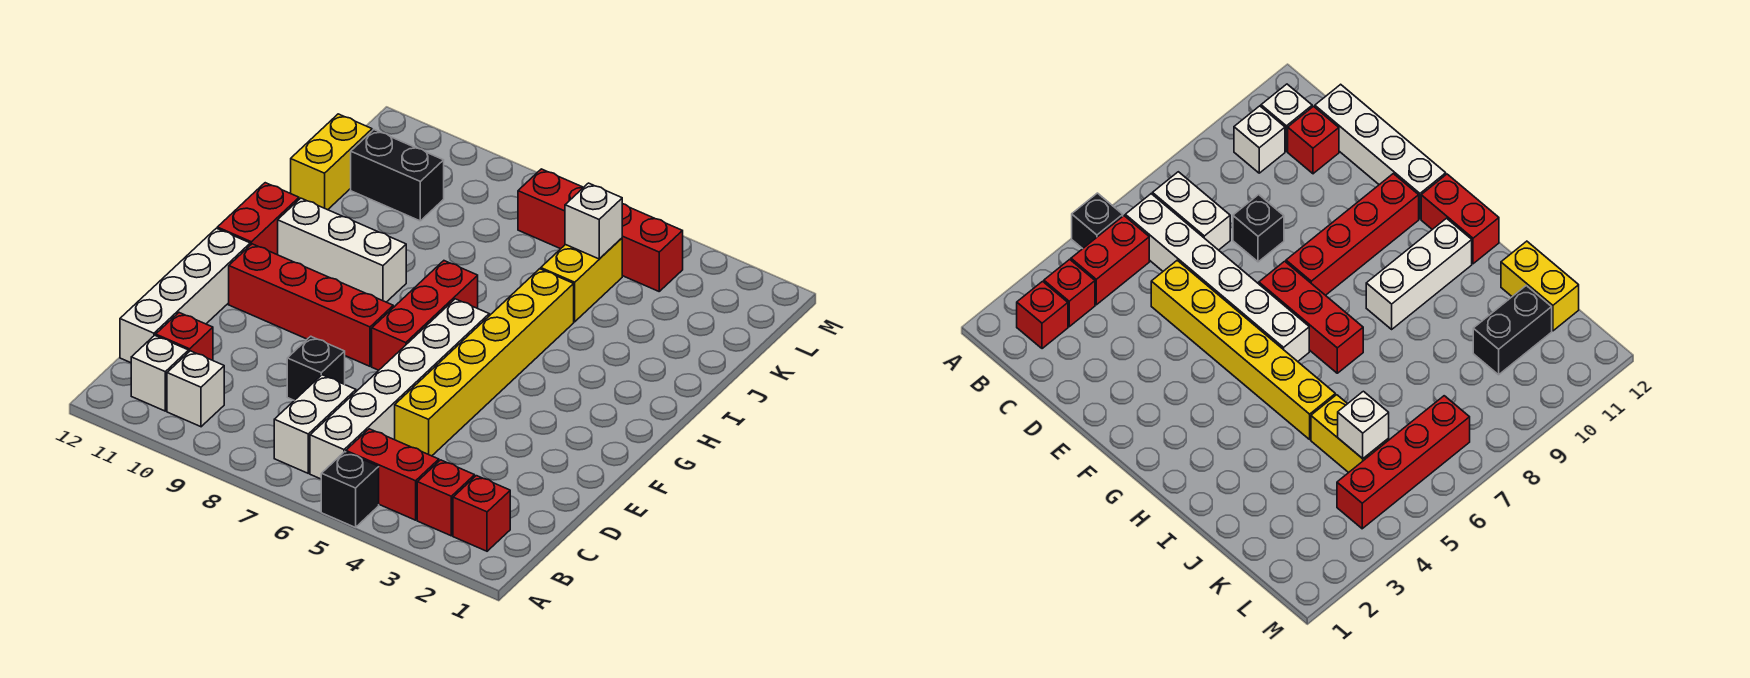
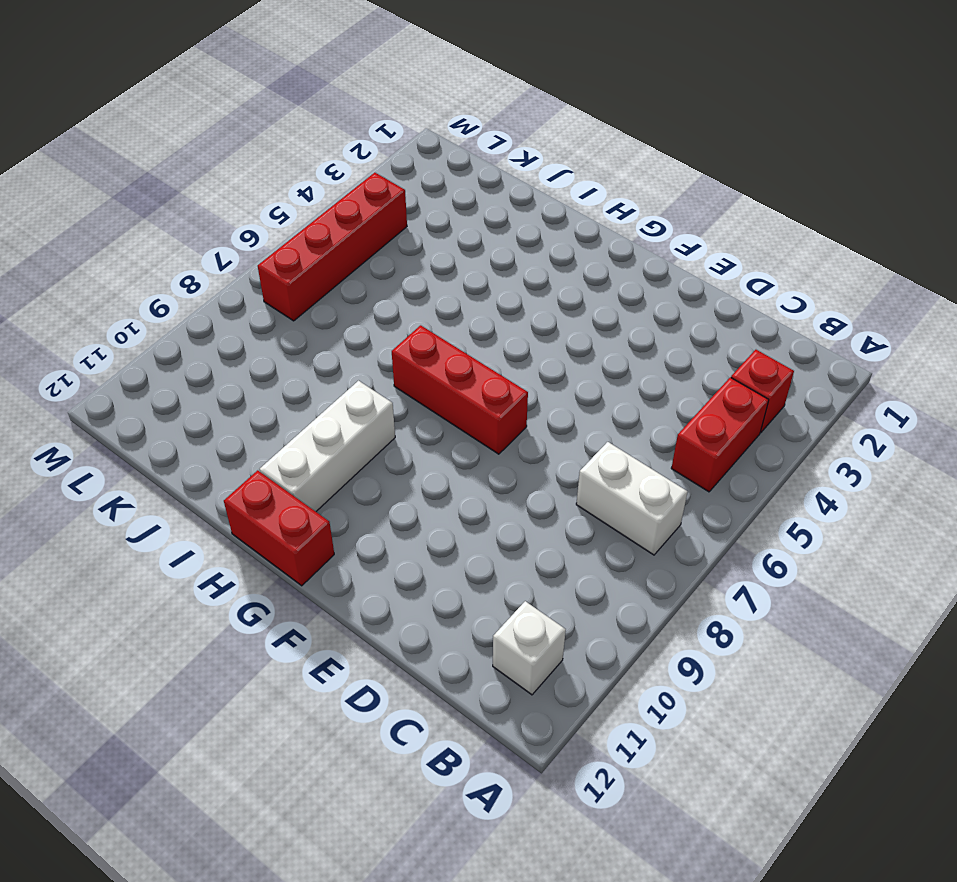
none -> black 1x1 brick [321,452,379,528]
none -> red 1x1 brick [453,476,510,551]
none -> white 1x6 brick [310,299,489,479]

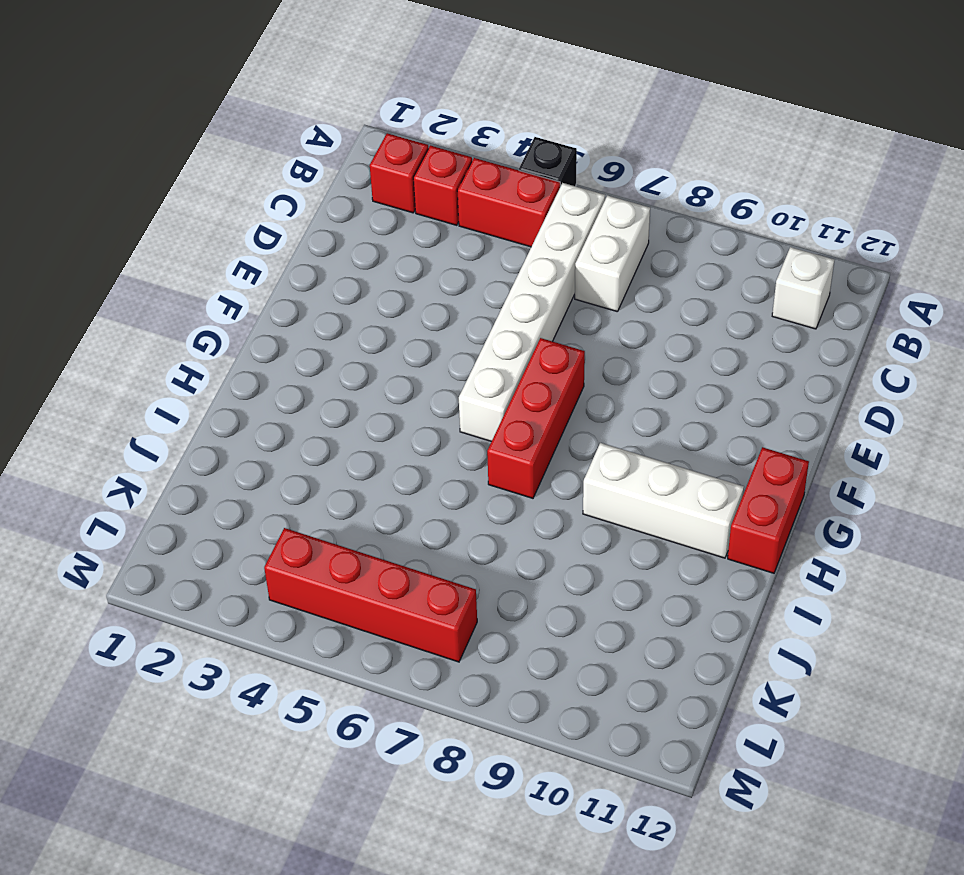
none -> white 1x1 brick [167,351,224,427]
none -> red 1x1 brick [156,313,213,360]
none -> white 1x4 brick [120,228,250,363]

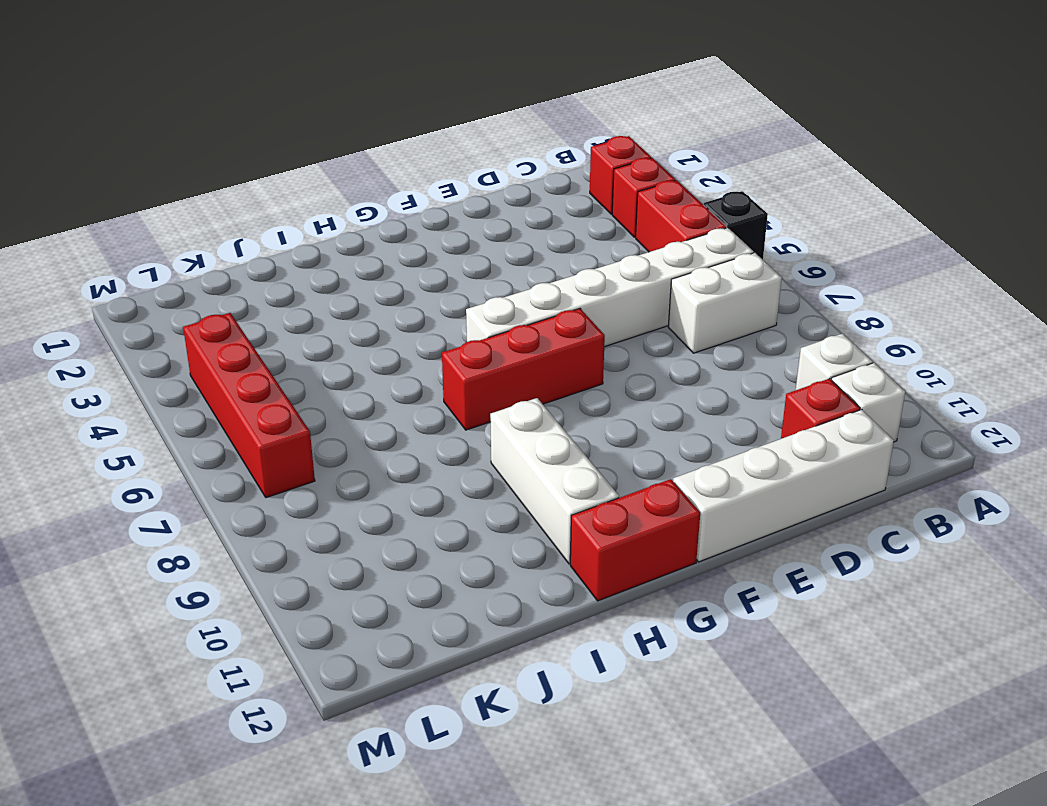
none -> yellow 1x6 brick [395,269,574,456]
none -> black 1x1 brick [287,336,345,400]
none -> red 1x4 brick [229,244,393,366]

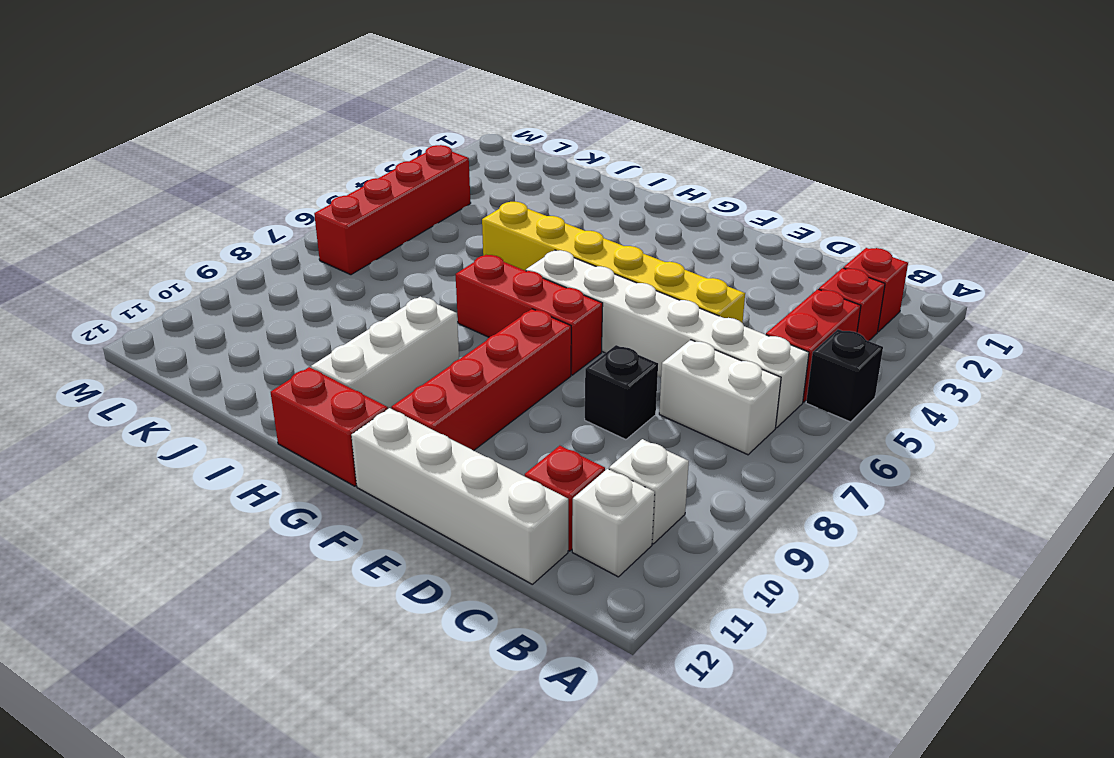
none -> yellow 1x2 brick [541,238,622,322]
none -> yellow 1x2 brick [291,114,372,210]
none -> black 1x2 brick [351,130,444,221]

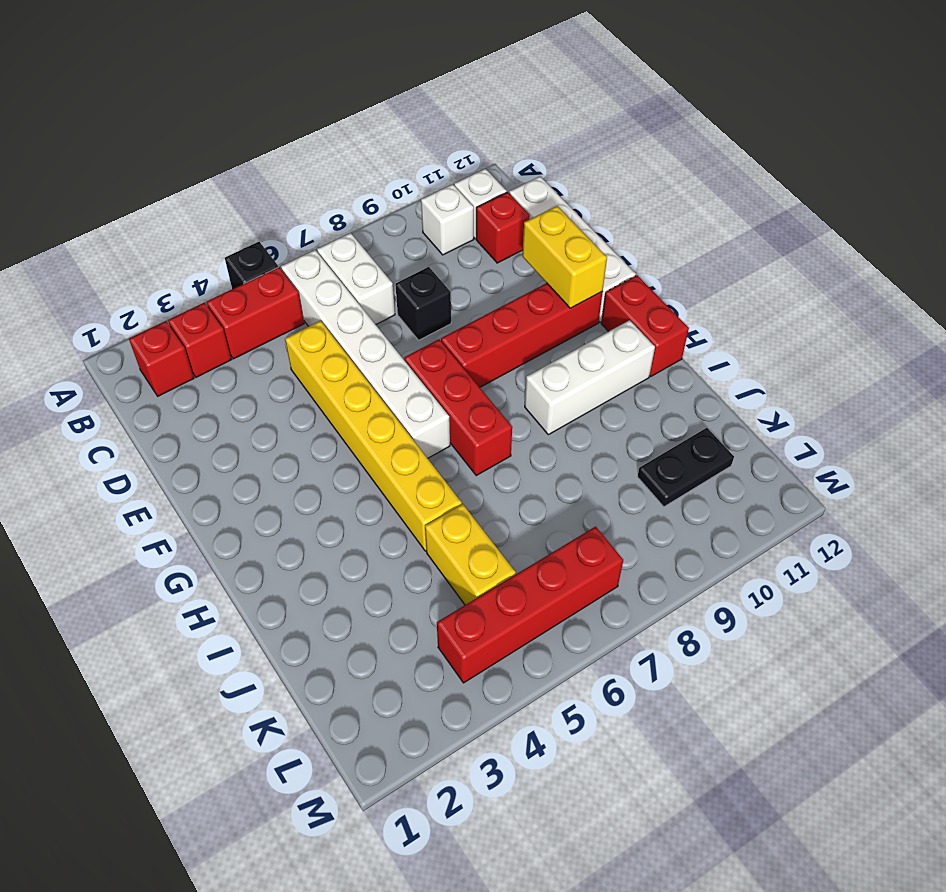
yellow 1x2 brick [523,206,607,308] -> yellow 1x2 brick moved to [291,114,372,210]
black 1x2 plate [637,428,734,507] -> black 1x2 brick [351,130,444,221]
none -> white 1x1 brick [565,183,622,259]

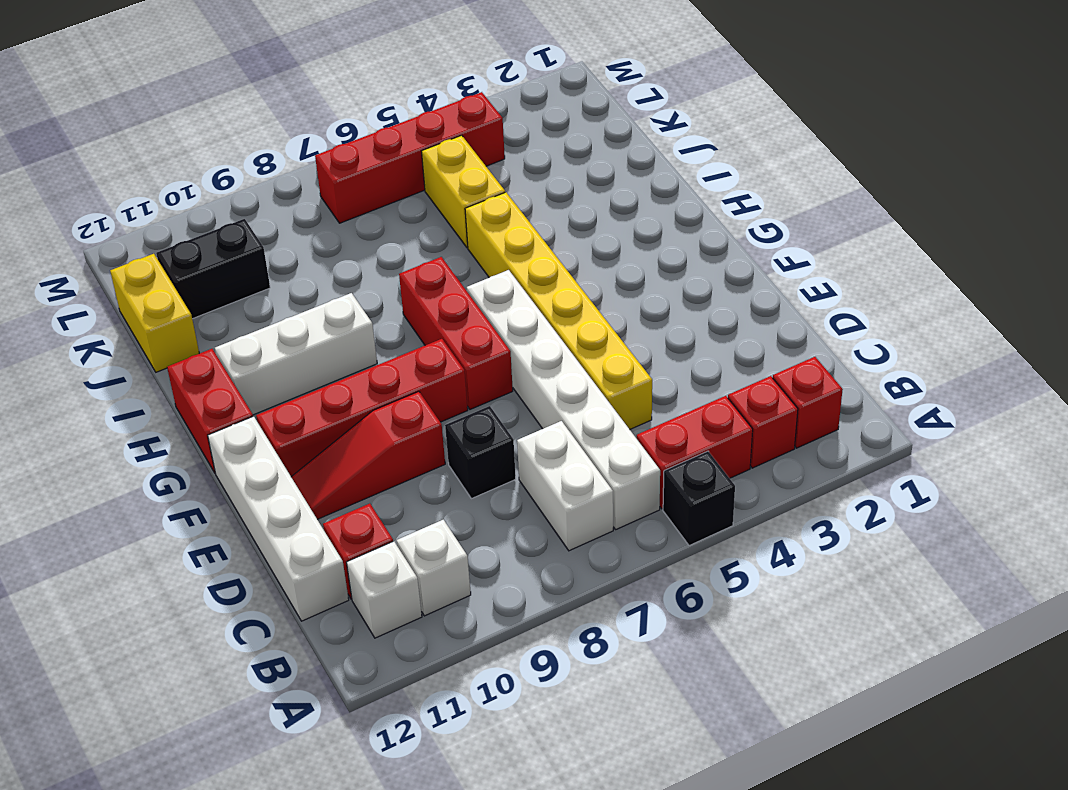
red 1x3 slope [291,391,445,519] -> none
none -> white 1x1 brick [565,183,622,259]

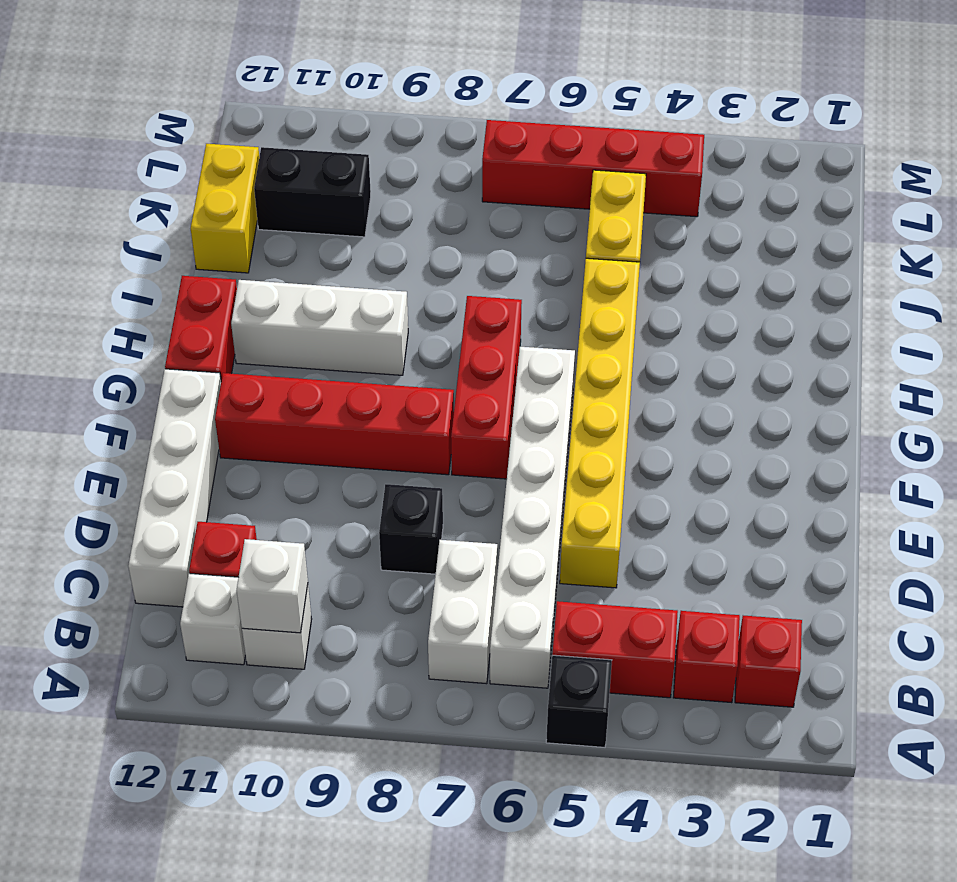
white 1x1 brick [237,539,308,633] -> white 1x1 brick moved to [565,183,622,259]

